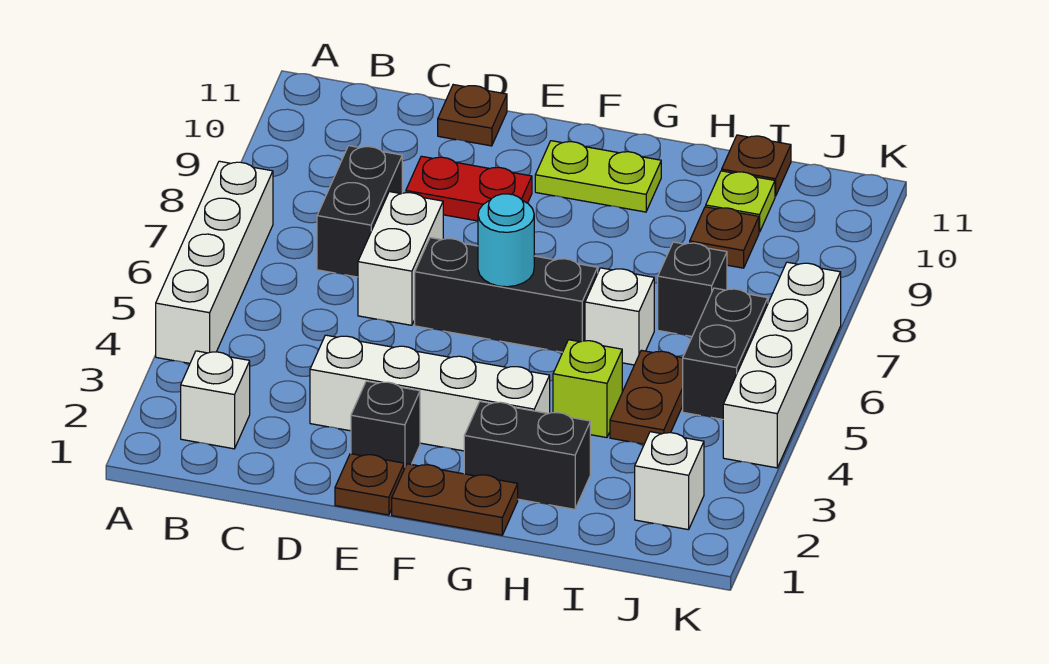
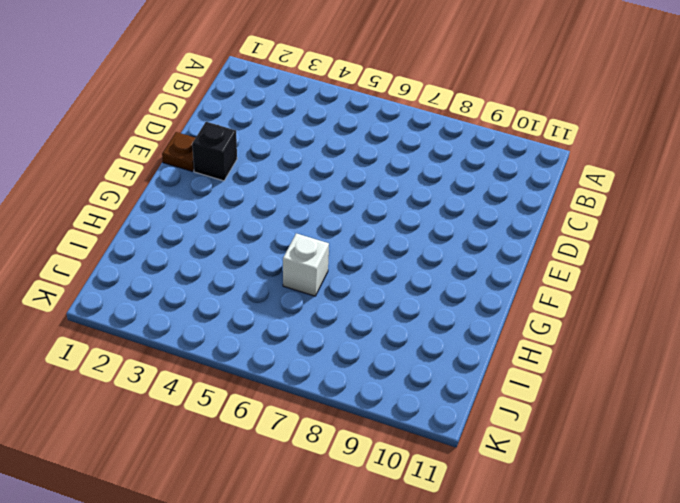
none -> white 1x4 brick [156,161,273,363]
none -> white 1x1 brick [181,351,250,449]
none -> black 1x2 brick [317,146,402,277]

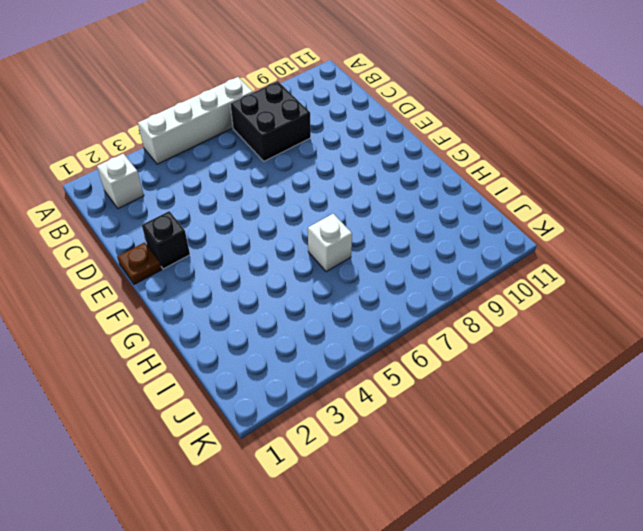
black 2x2 brick [230,81,311,161] -> black 1x2 brick [317,146,402,277]
none -> white 1x4 brick [310,335,550,451]
none -> white 1x2 brick [358,192,443,325]
none -> red 1x2 plate [406,156,532,221]

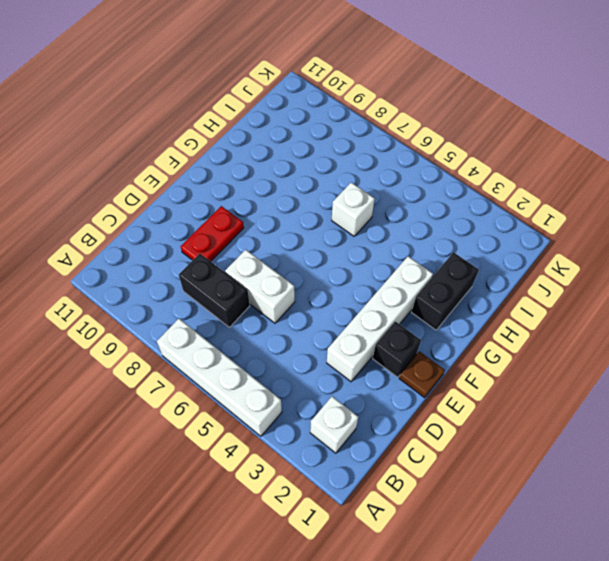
none -> brown 1x1 plate [438,85,507,146]
none -> black 1x3 brick [415,238,598,352]
none -> brown 1x2 plate [392,464,518,535]

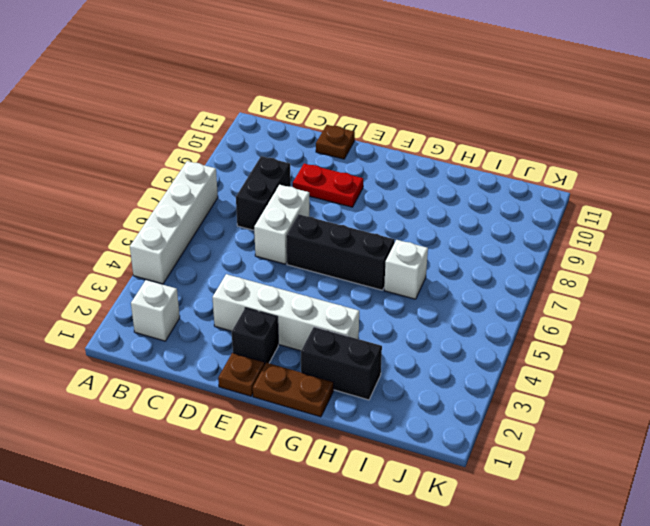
none -> lime 1x2 plate [535,141,661,212]
none -> lime 1x1 brick [553,340,622,438]
none -> brown 1x2 plate [610,350,683,444]

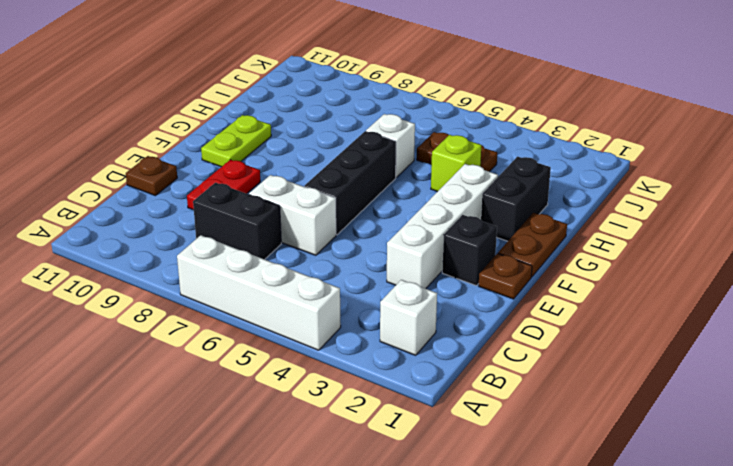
none -> black 1x1 brick [658,242,727,336]
none -> brown 1x1 plate [690,207,759,268]
none -> lime 1x1 plate [706,171,775,232]

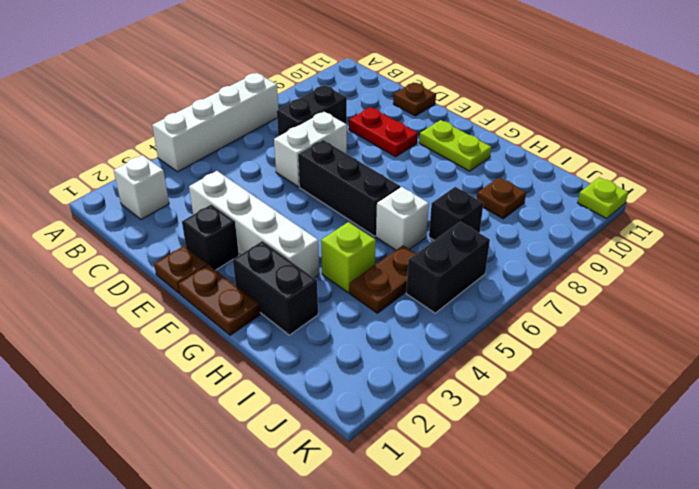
lime 1x1 plate [578,177,628,218] -> lime 1x1 plate moved to [706,171,775,232]
none -> brown 1x1 plate [722,135,791,196]
none -> white 1x1 brick [635,432,704,530]
none -> white 1x4 brick [723,262,841,468]

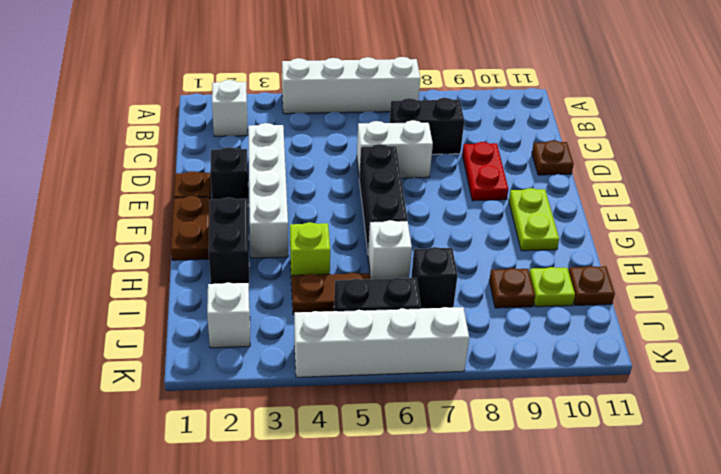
none -> cyan 1x1 round brick [478,194,534,287]

